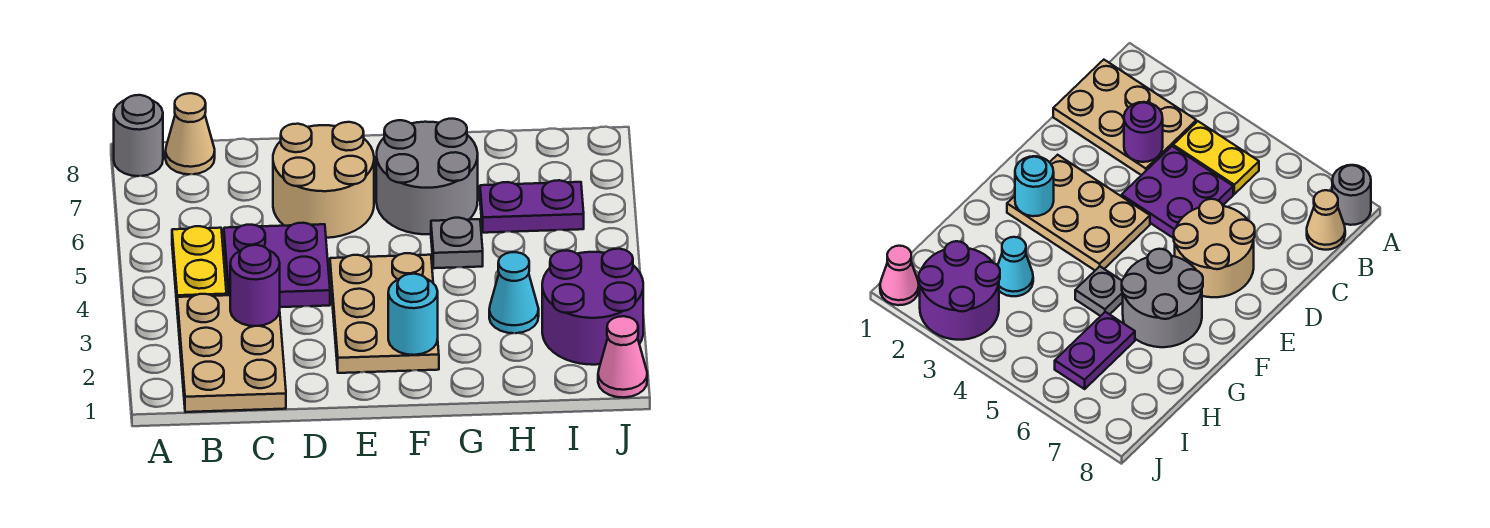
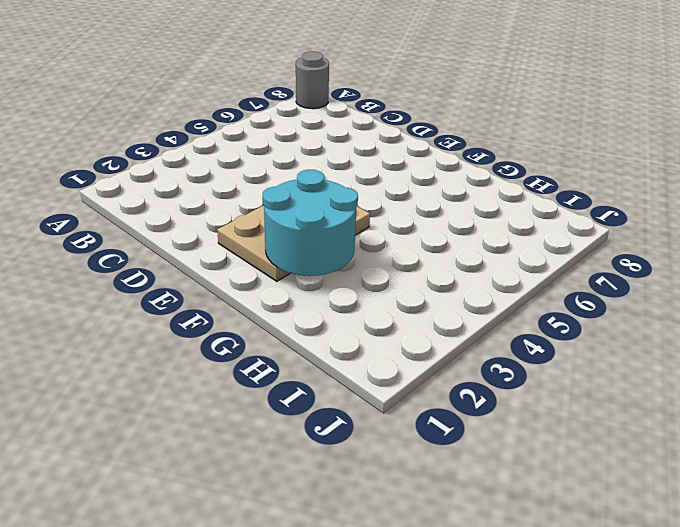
cyan 2x2 round brick [263,170,358,276] -> cyan 1x1 round brick [388,274,438,355]
none -> tan 2x3 plate [177,294,286,412]
none -> yellow 1x2 plate [172,226,226,302]
none -> tan 1x1 cone [165,93,215,174]

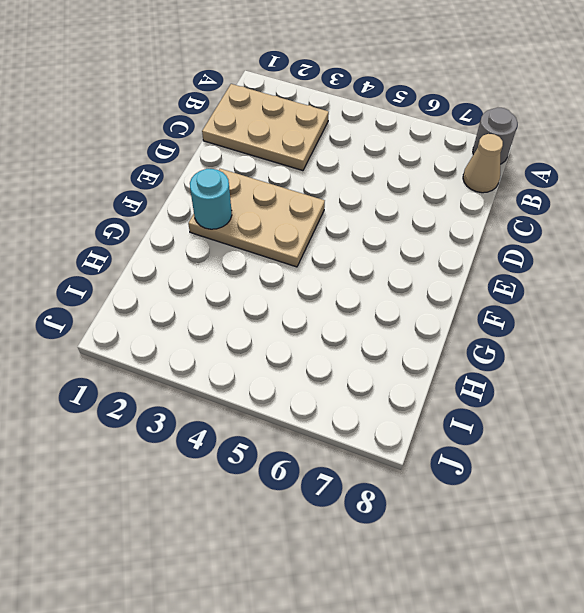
none -> yellow 1x2 plate [172,226,226,302]
none -> purple 2x2 plate [224,223,330,307]
none -> tan 2x2 round brick [273,122,374,238]

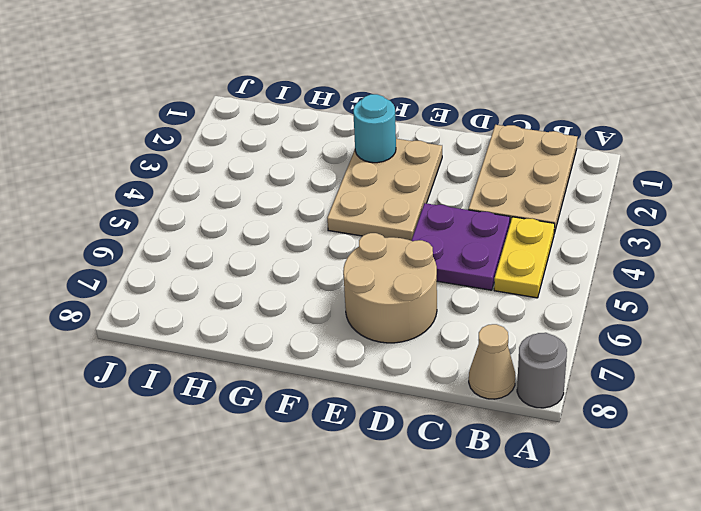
none -> grey 2x2 round brick [376,119,478,234]
none -> grey 1x1 plate [431,218,483,268]
none -> cyan 1x1 cone [489,252,539,333]

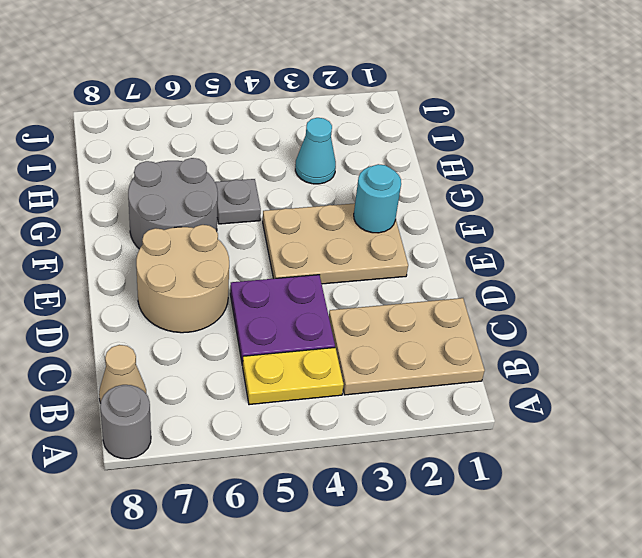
none -> purple 1x2 plate [480,180,584,233]
none -> purple 2x2 round brick [542,249,643,365]
none -> pink 1x1 cone [598,316,647,398]

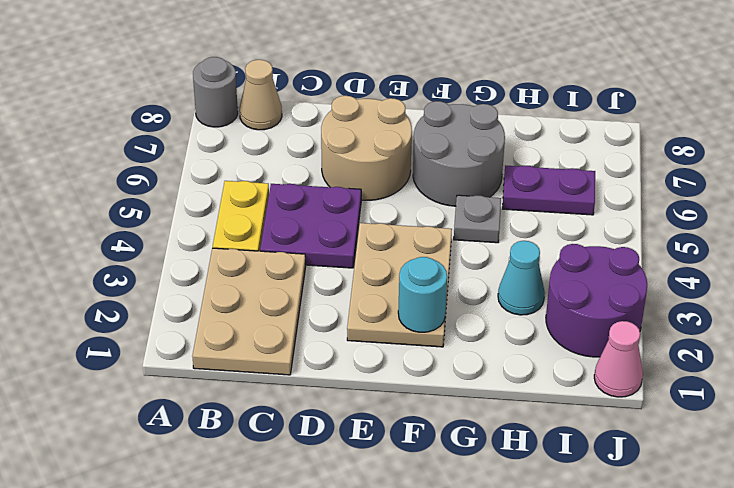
none -> purple 1x1 round brick [230,245,280,326]

